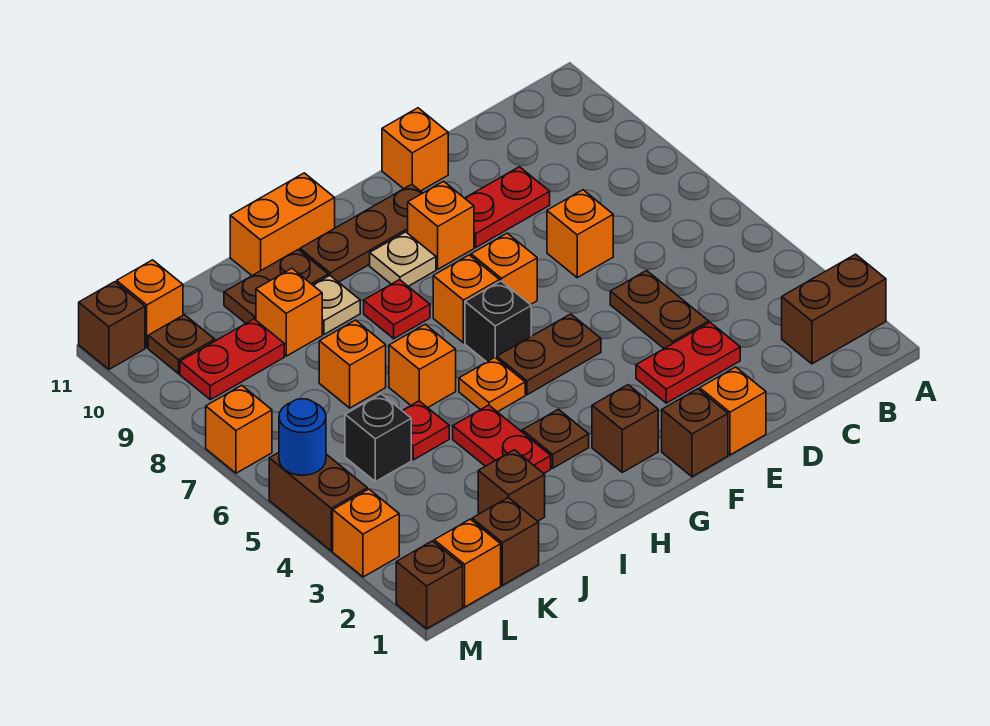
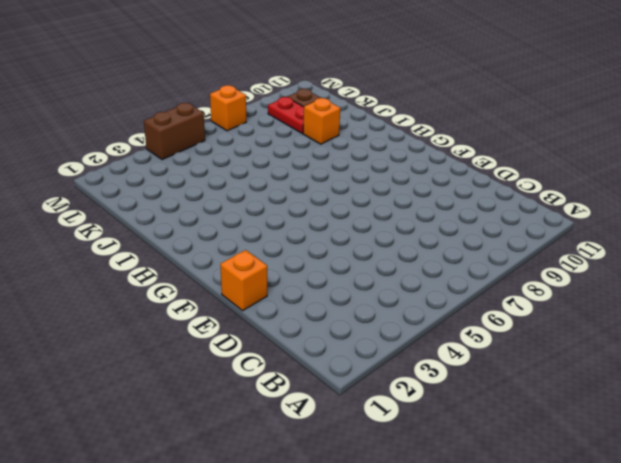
none -> brown 1x2 brick [782,254,886,364]
none -> red 1x2 plate [636,323,740,403]
none -> brown 1x2 plate [610,271,709,348]
none -> orange 1x1 brick [547,190,613,278]

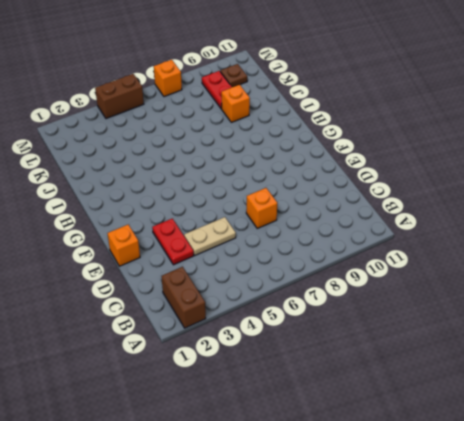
tan 1x2 plate [184,217,236,255] -> brown 1x2 plate [610,271,709,348]
none -> red 1x2 plate [465,167,550,247]
none -> orange 1x1 brick [382,108,448,191]
none -> brown 1x1 brick [662,389,728,477]
none -> brown 1x2 plate [497,314,601,395]

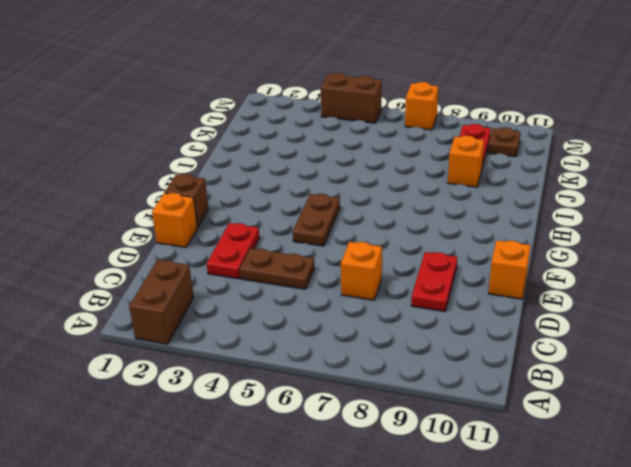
none -> orange 1x1 brick [471,233,537,305]
none -> orange 1x1 brick [408,181,474,269]
none -> brown 1x3 plate [300,184,422,282]
none -> brown 1x1 brick [592,385,658,472]

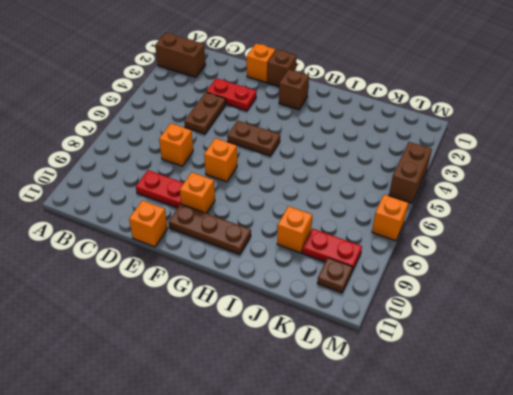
none -> black 1x1 brick [465,281,531,362]
none -> orange 1x1 brick [433,255,500,343]
none -> tan 1x1 plate [370,232,436,286]
none -> brown 1x1 plate [522,409,589,468]

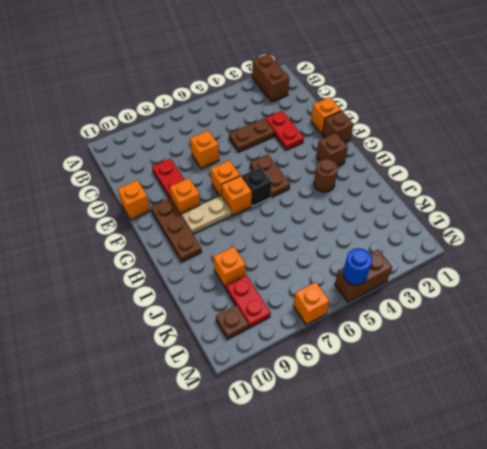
tan 1x2 plate [182,196,232,234] -> tan 1x1 plate [370,232,436,286]
brown 1x1 round brick [314,159,338,192] -> brown 1x1 plate [522,409,589,468]
none -> orange 1x1 plate [459,358,525,412]
none -> red 1x1 plate [364,280,430,339]
none -> orange 1x2 brick [230,173,335,276]
none -> red 1x2 plate [453,405,551,473]

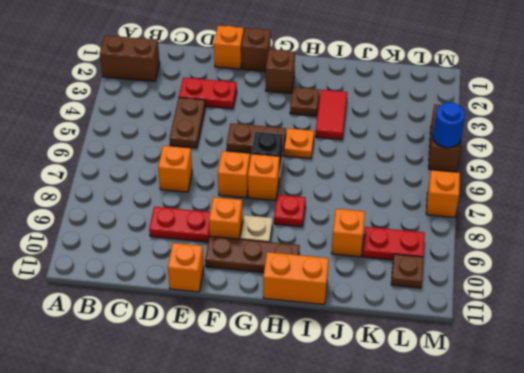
red 1x2 tile [315,90,347,140] -> red 1x2 plate [453,405,551,473]
none -> orange 1x1 brick [389,324,456,408]
none -> tan 1x1 plate [313,276,360,334]
none -> brown 1x2 plate [224,250,328,323]
none -> brown 1x1 brick [478,450,545,521]

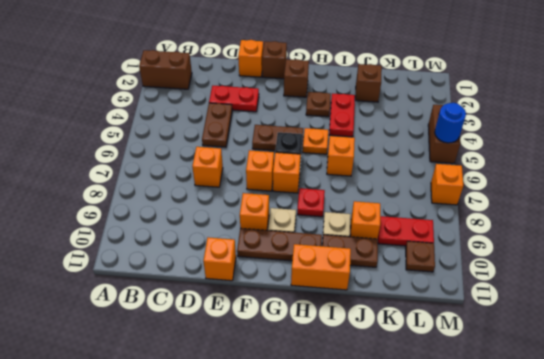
none -> red 1x2 plate [465,167,550,247]
none -> red 1x1 plate [402,401,449,460]
none -> orange 1x1 brick [319,320,386,408]
none -> brown 1x1 brick [472,497,539,585]

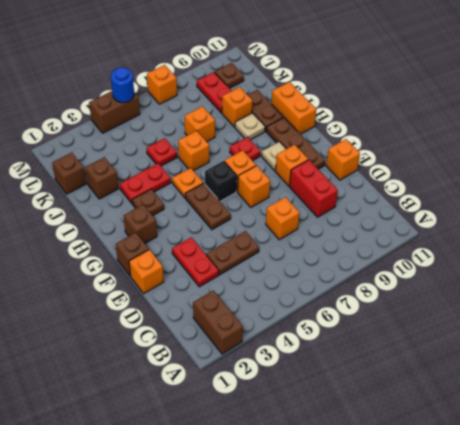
red 1x2 brick [289,160,338,217] -> red 1x2 plate [465,167,550,247]
none -> black 1x1 brick [345,394,411,482]
none -> orange 1x1 brick [434,519,501,607]
none -> orange 1x1 brick [117,260,183,348]
none -> brown 1x1 brick [396,541,463,629]

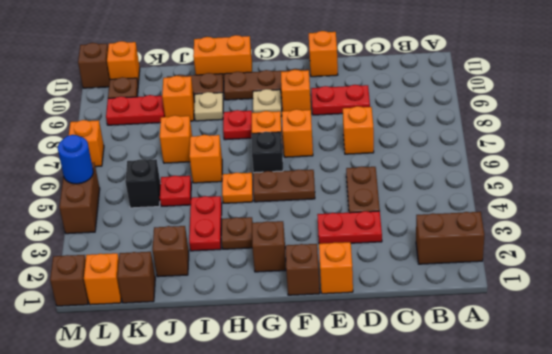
none -> orange 1x1 brick [333,489,399,577]

